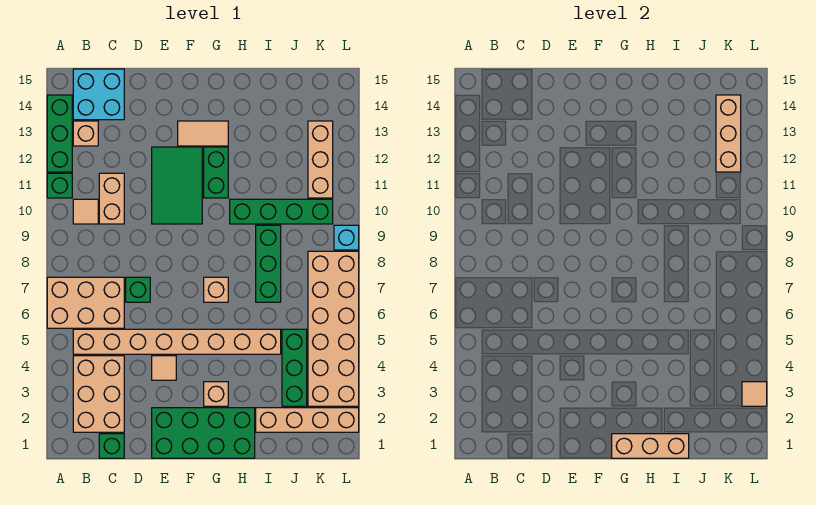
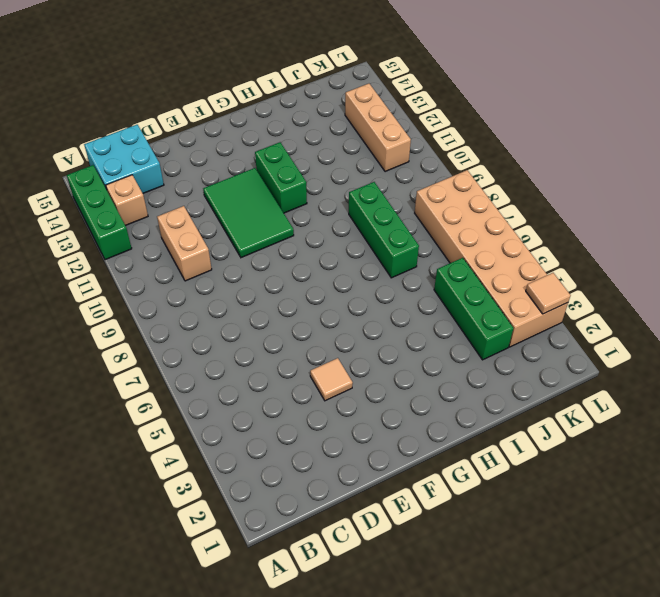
none -> tan 2x3 brick [47,277,124,328]
none -> green 1x1 brick [47,173,72,198]
none -> tan 2x3 brick [73,356,124,432]

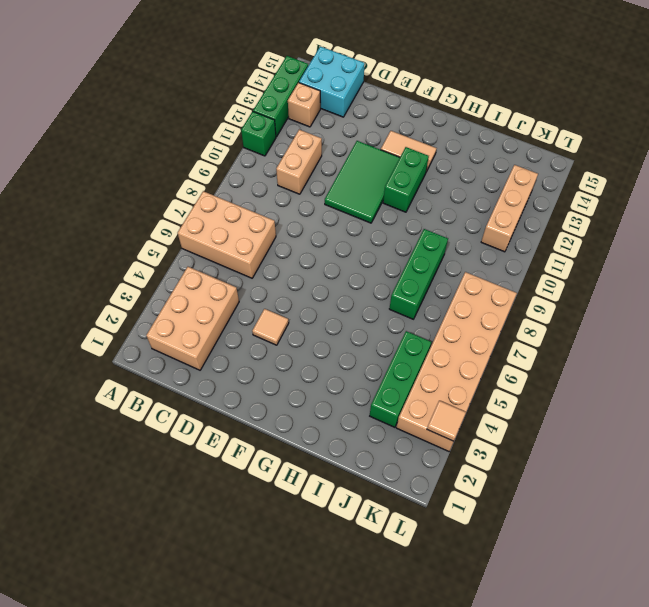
none -> tan 1x8 brick [73,329,281,354]
none -> tan 1x1 tile [73,199,98,224]
none -> green 1x1 brick [99,434,124,458]

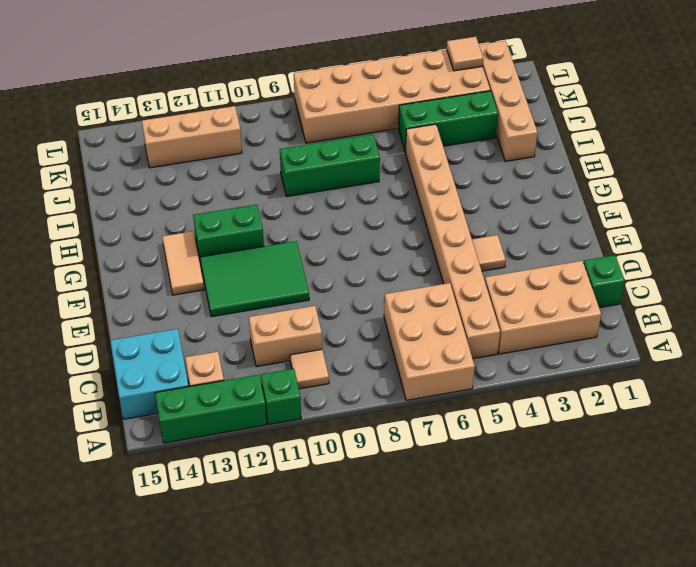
none -> green 1x1 brick [126,277,150,302]
none -> green 2x4 brick [152,408,255,458]
none -> tan 1x1 brick [204,382,228,406]

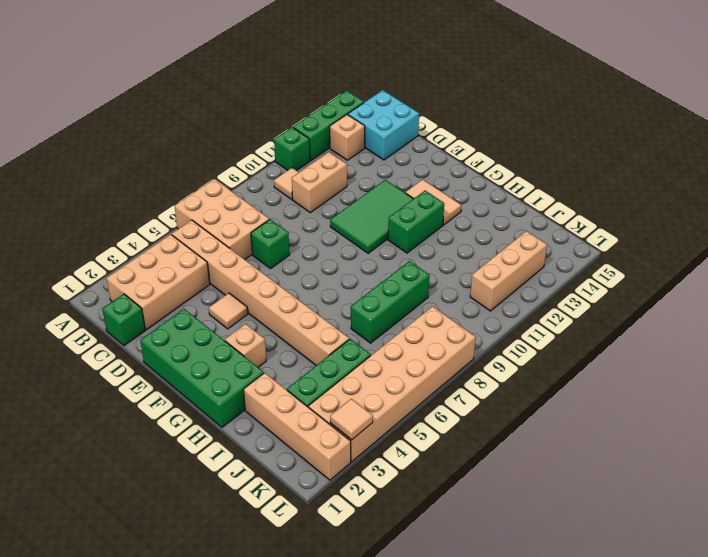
none -> tan 1x1 brick [204,277,228,302]
none -> green 1x4 brick [230,199,333,224]
none -> cyan 1x1 brick [334,225,359,250]

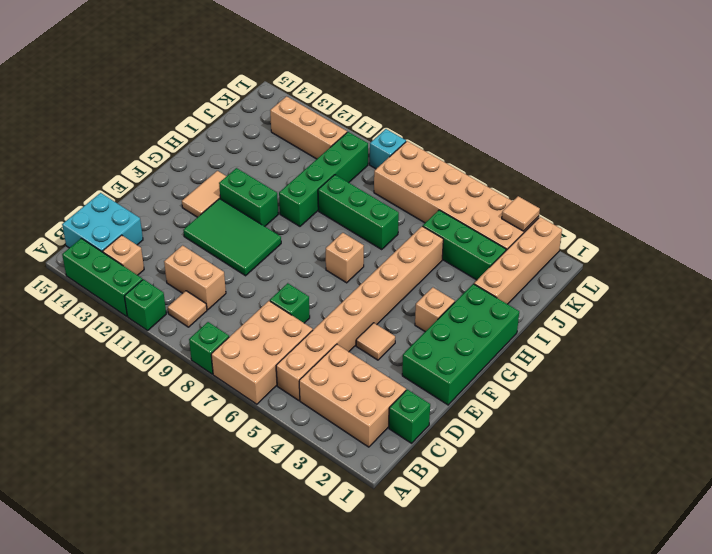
green 1x1 brick [189,322,229,374] -> none
none -> tan 1x3 brick [612,434,689,458]
none -> tan 1x3 brick [716,95,741,172]

